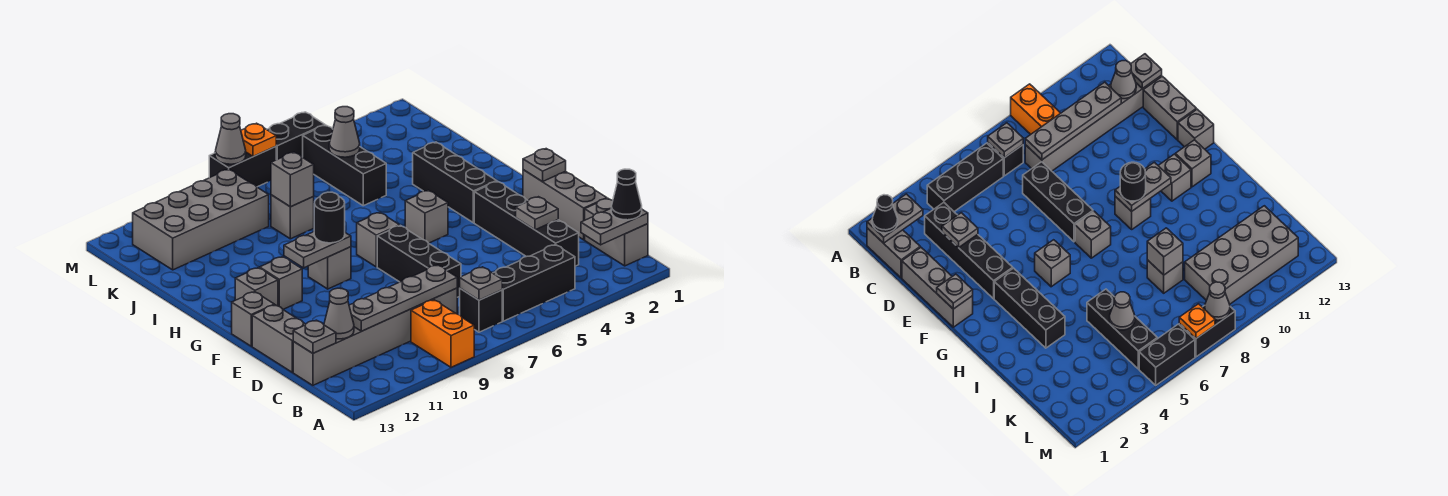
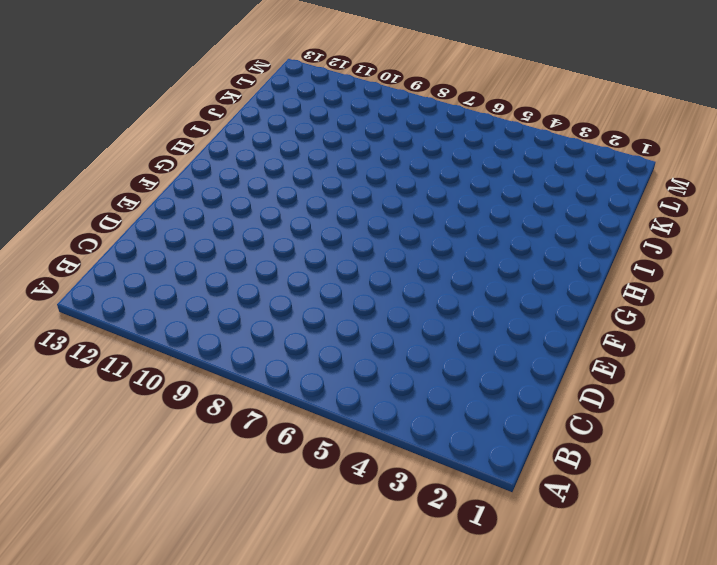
none -> orange 1x2 brick [411,300,474,367]
none -> grey 1x2 brick [585,198,648,266]
none -> black 1x3 brick [493,244,575,321]
none -> black 1x1 brick [460,289,502,332]

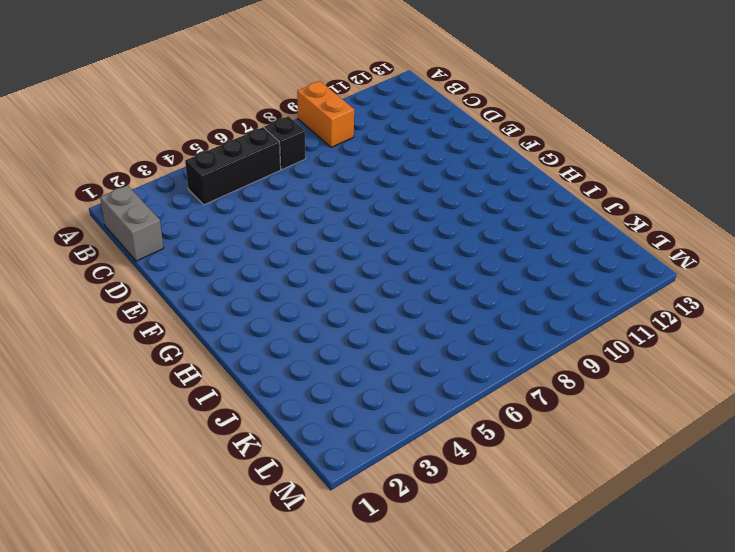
none -> black 1x4 brick [474,181,579,266]
none -> grey 1x6 brick [293,288,458,385]
none -> grey 1x3 brick [523,170,607,240]
none -> black 1x3 brick [377,226,461,297]

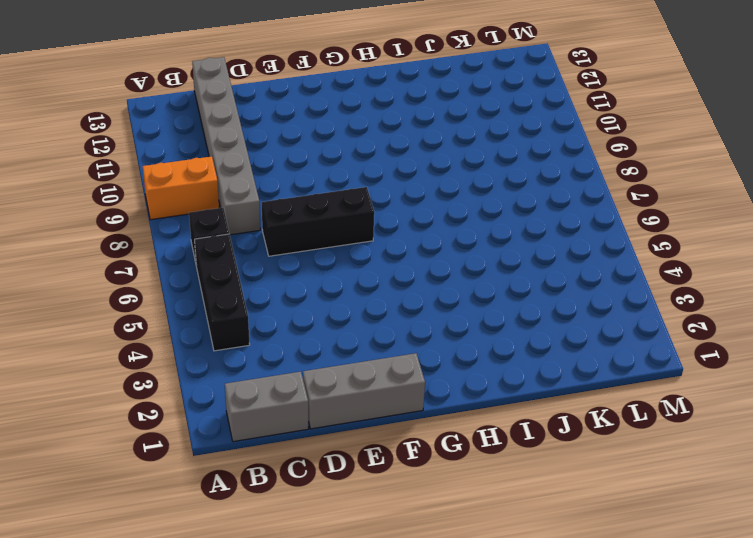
none -> black 1x4 brick [474,181,579,266]
none -> grey 1x2 brick [252,305,306,372]
none -> grey 1x1 brick [232,292,274,346]
none -> black 1x3 brick [413,142,497,223]

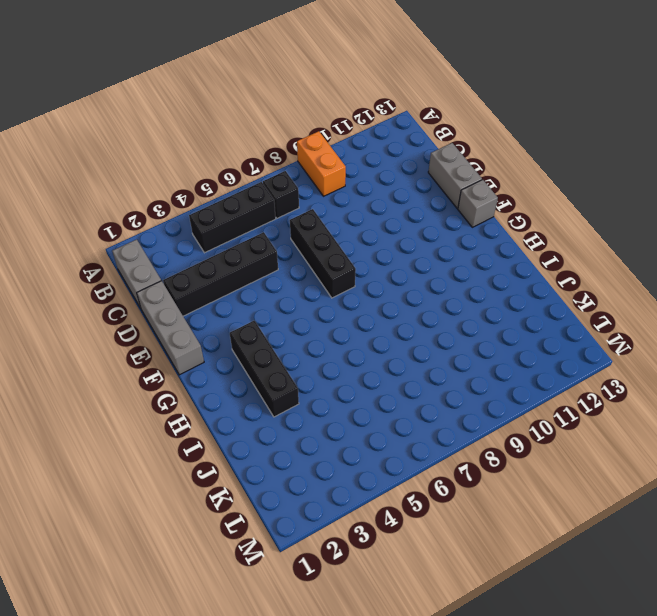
black 1x4 brick [163,232,278,316] -> black 1x4 brick turned to [474,181,579,266]
none -> grey 1x6 brick [293,288,458,385]
none -> grey 1x1 brick [405,190,448,243]
none -> grey 1x1 brick [357,213,399,267]
none -> grey 1x1 brick [308,247,351,289]

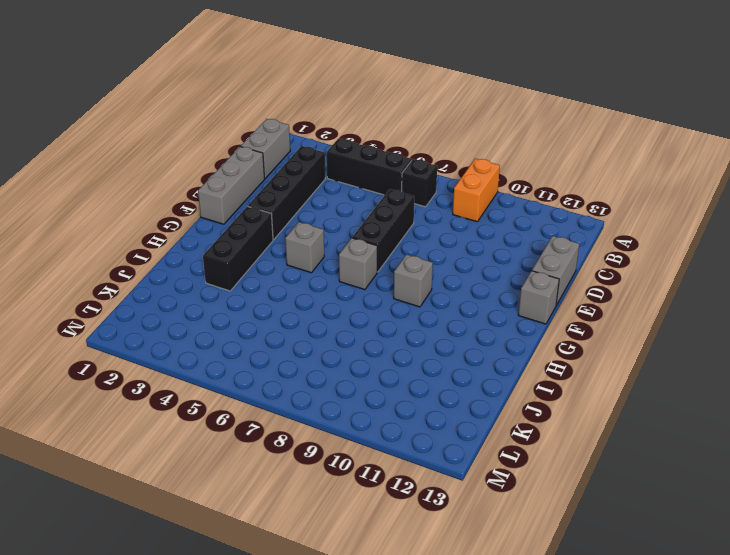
none -> grey 1x6 brick [293,288,458,385]
none -> grey 1x1 brick [260,257,302,309]
none -> grey 1x1 brick [235,268,278,306]
none -> black 1x3 brick [303,125,386,206]

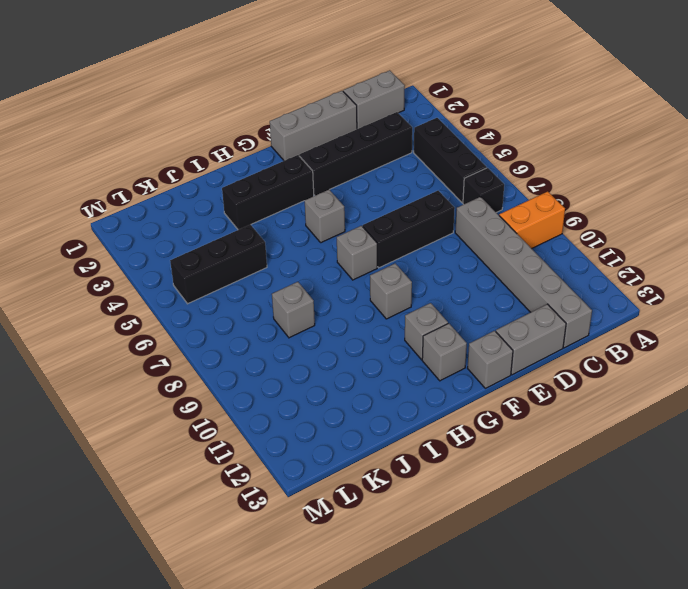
none -> grey 2x4 brick [133,169,269,270]
none -> black 1x2 brick [267,112,325,160]
none -> black 1x2 brick [209,147,276,187]
none -> grey 1x2 plate [581,209,648,245]

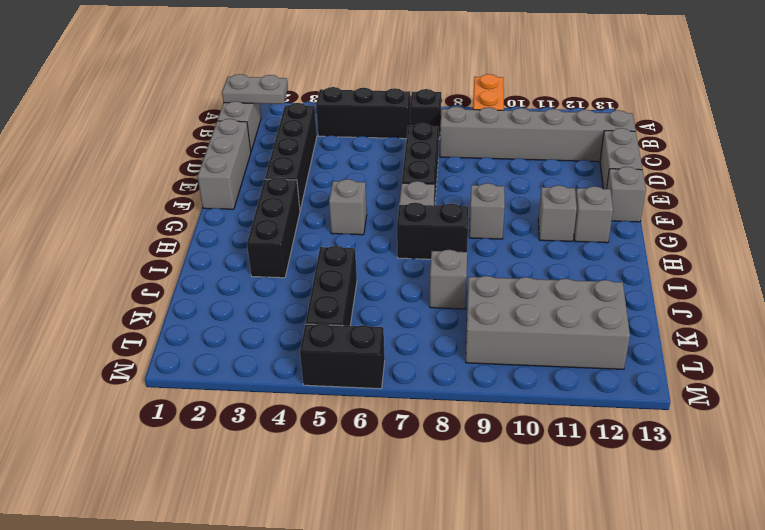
black 1x2 brick [397,202,469,259] -> black 1x2 brick moved to [209,147,276,187]
none -> grey 1x1 plate [460,267,502,300]
none -> grey 1x4 plate [349,265,457,331]
none -> grey 1x1 cone [324,288,354,339]
none -> grey 1x1 plate [293,320,336,353]

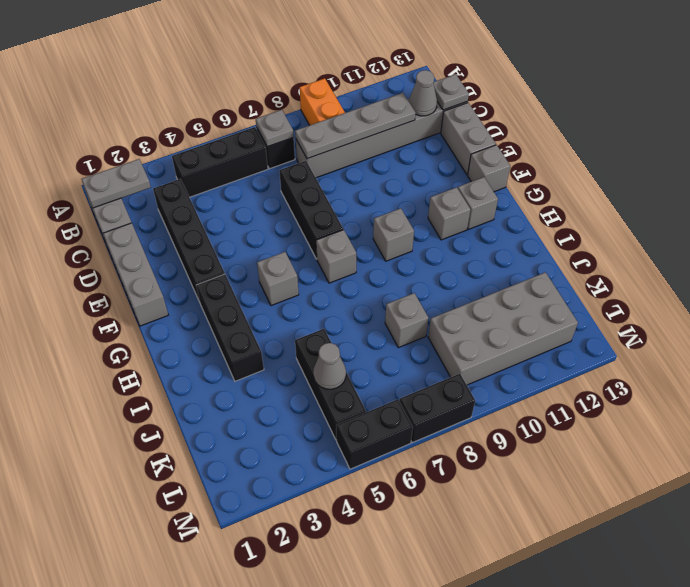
none -> grey 1x1 plate [516,197,558,230]
none -> grey 1x1 plate [523,149,566,182]
none -> grey 1x2 plate [284,232,351,268]
none -> grey 1x1 brick [271,152,314,207]

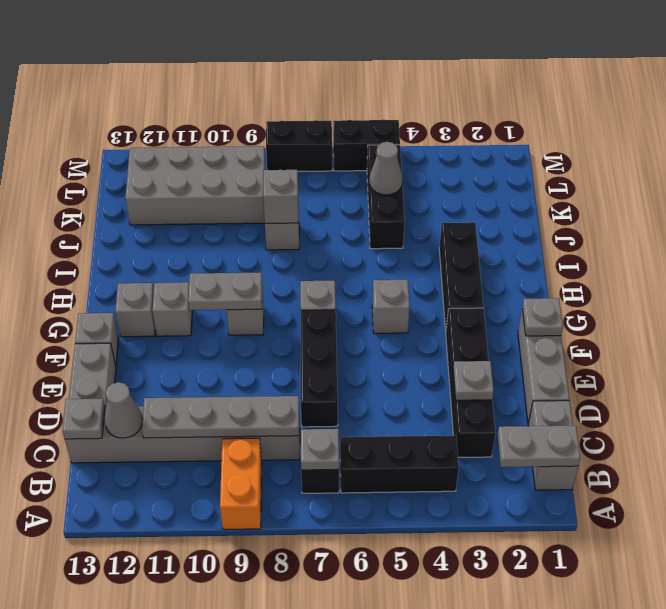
none -> orange 1x1 plate [241,123,276,157]
none -> grey 1x1 cone [215,114,246,164]
none -> black 1x1 cone [611,169,642,220]
none -> black 1x1 round brick [314,192,345,243]

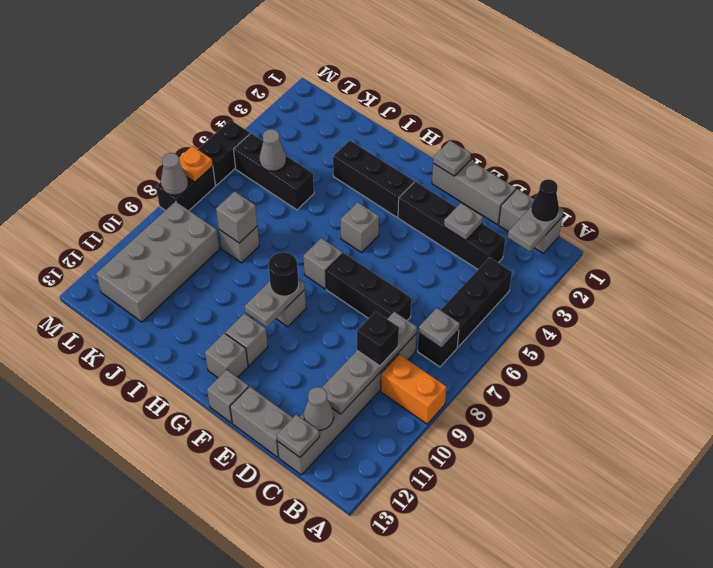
black 1x1 brick [357,311,399,366] -> none

